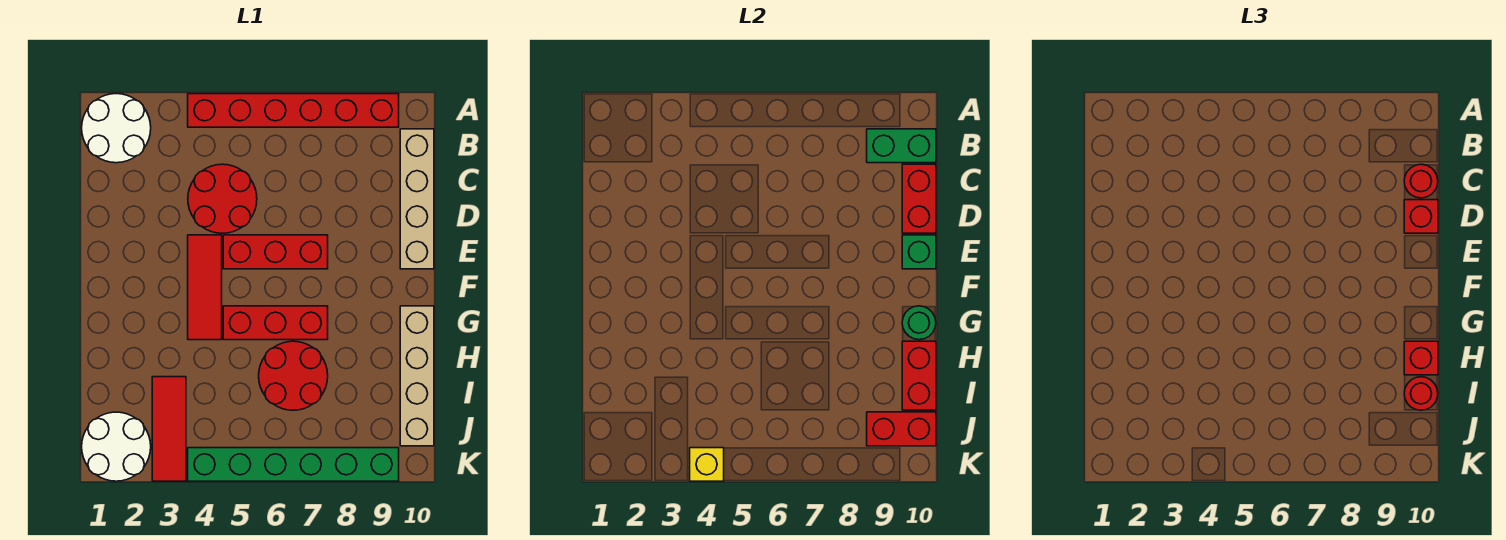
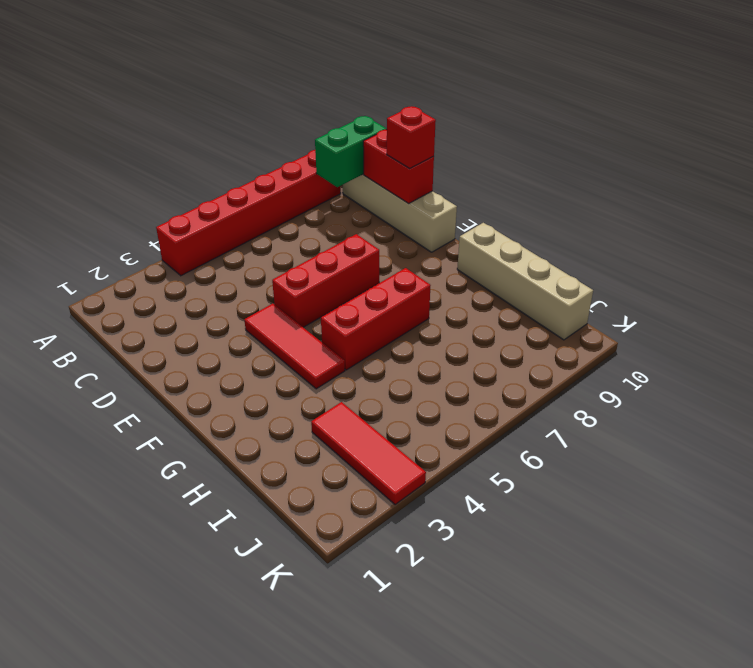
none -> white 2x2 round brick [82,94,151,163]
none -> red 2x2 round brick [188,164,257,233]
none -> red 2x2 round brick [259,341,328,410]

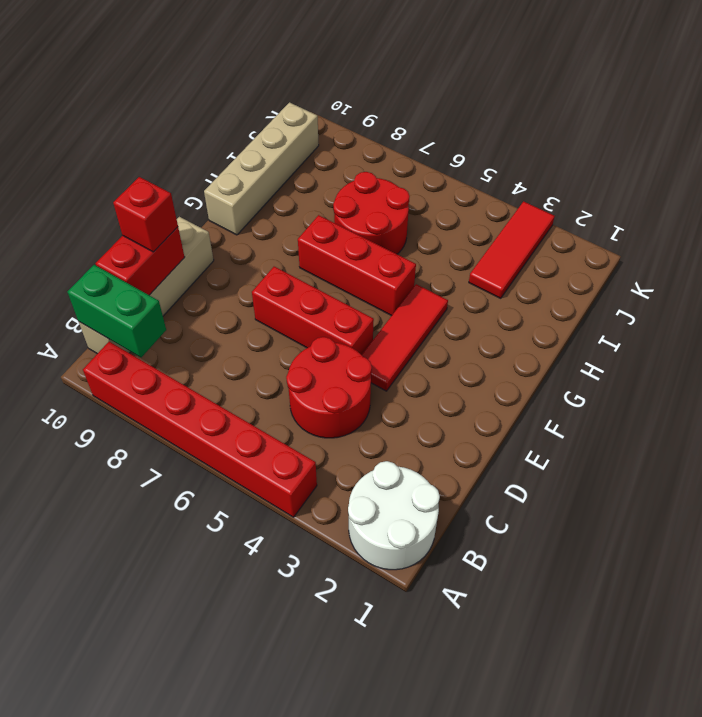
none -> white 2x2 round brick [82,412,151,481]
none -> green 1x6 brick [188,448,399,481]
none -> green 1x1 brick [902,235,936,269]

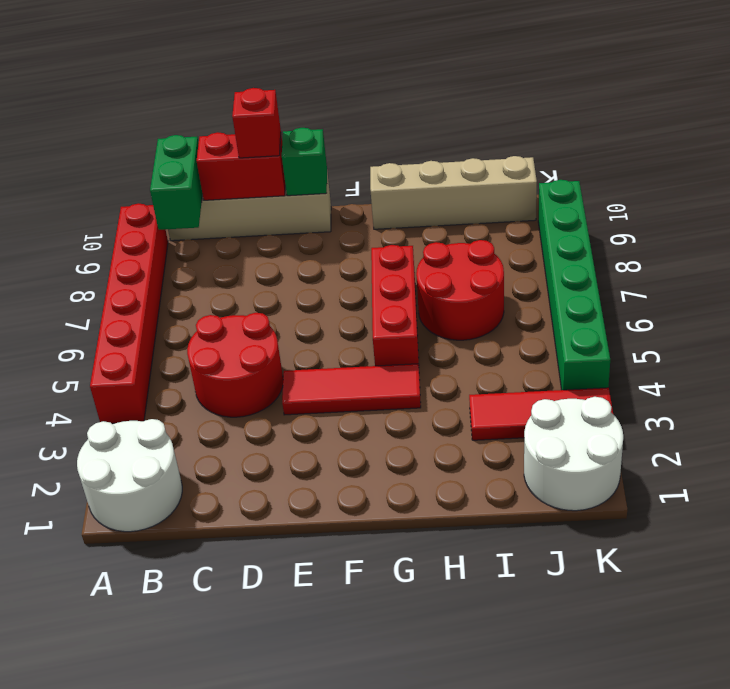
none -> red 1x3 brick [223,235,328,269]
none -> green 1x1 round brick [902,306,936,340]
none -> red 1x2 brick [902,341,936,410]

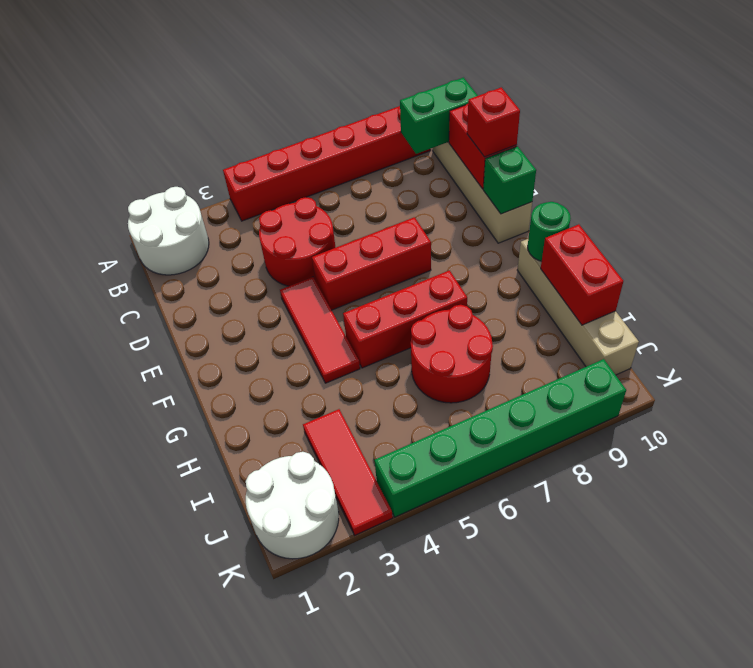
none -> red 1x2 brick [867,412,936,446]
none -> yellow 1x1 brick [690,448,724,481]
none -> red 1x1 round brick [1404,164,1438,198]

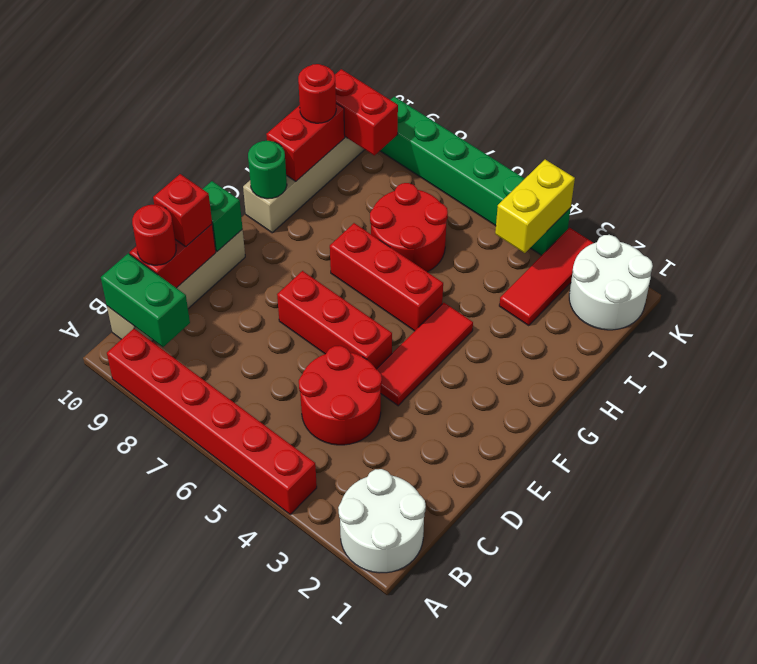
yellow 1x2 brick [495,160,575,253] -> yellow 1x1 brick [690,448,724,481]
none -> red 1x1 brick [1404,341,1438,375]

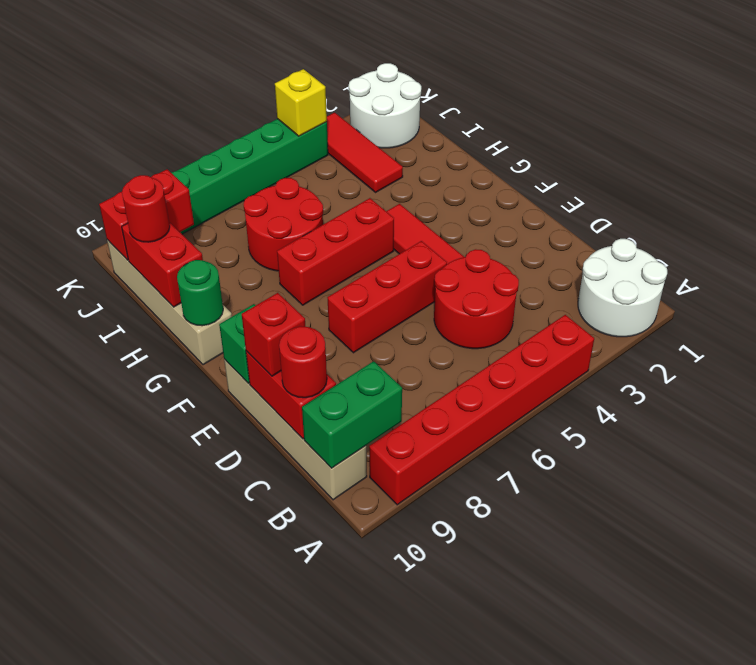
none -> red 1x1 brick [1404,341,1438,375]

